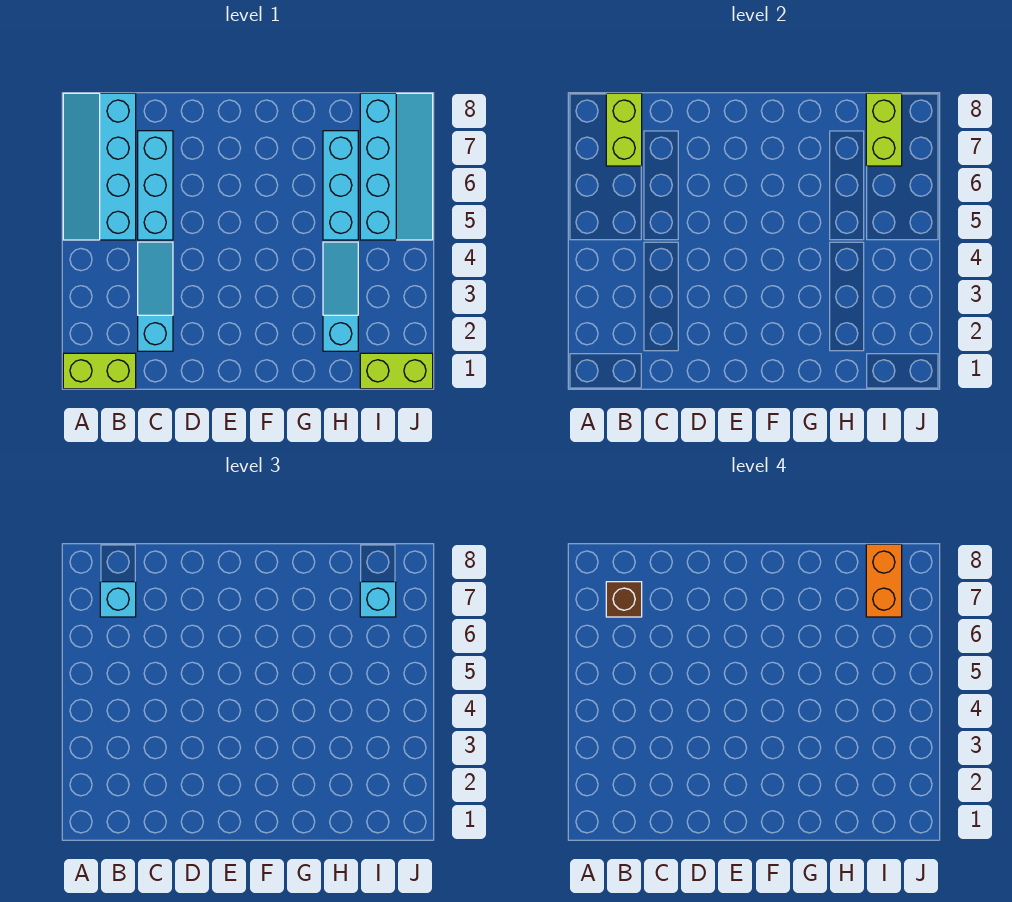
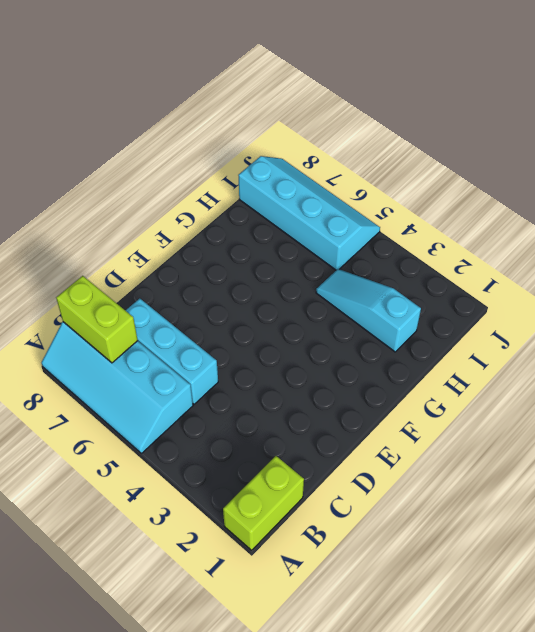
none -> cyan 1x3 slope [138,242,173,351]
none -> cyan 1x3 brick [323,131,358,240]
none -> lime 1x2 brick [360,353,433,389]

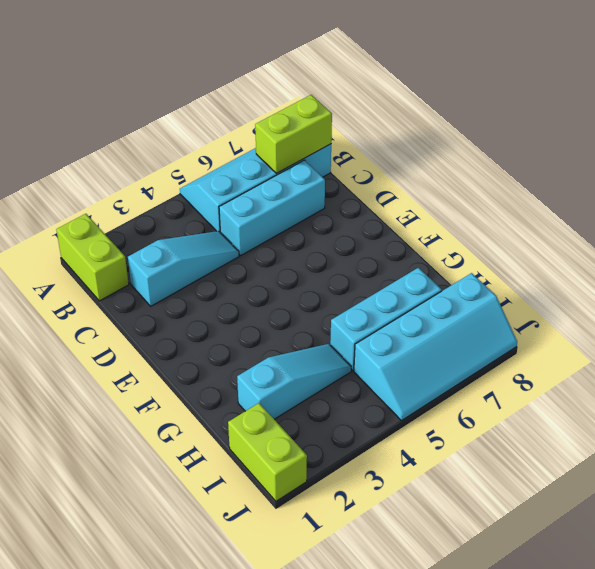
none -> lime 1x2 brick [866,93,902,166]
none -> cyan 1x1 brick [100,582,136,617]
none -> cyan 1x1 brick [360,582,396,617]

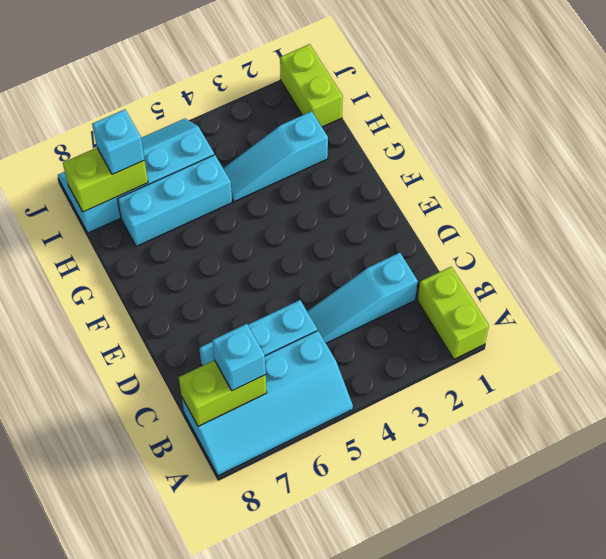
none -> brown 1x1 brick [606,582,642,617]
none -> orange 1x2 brick [866,544,902,617]

